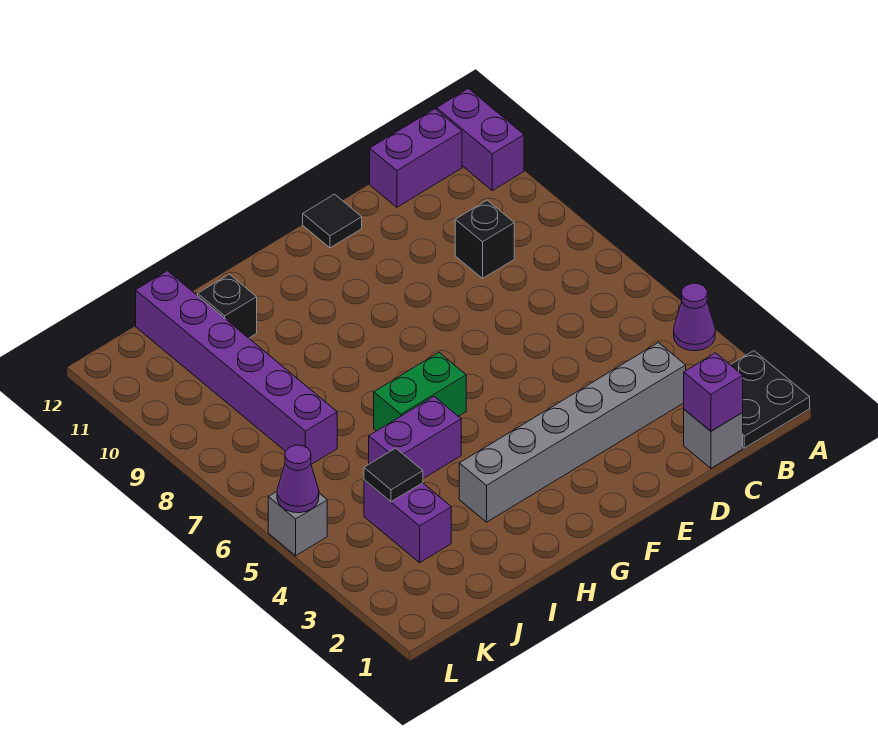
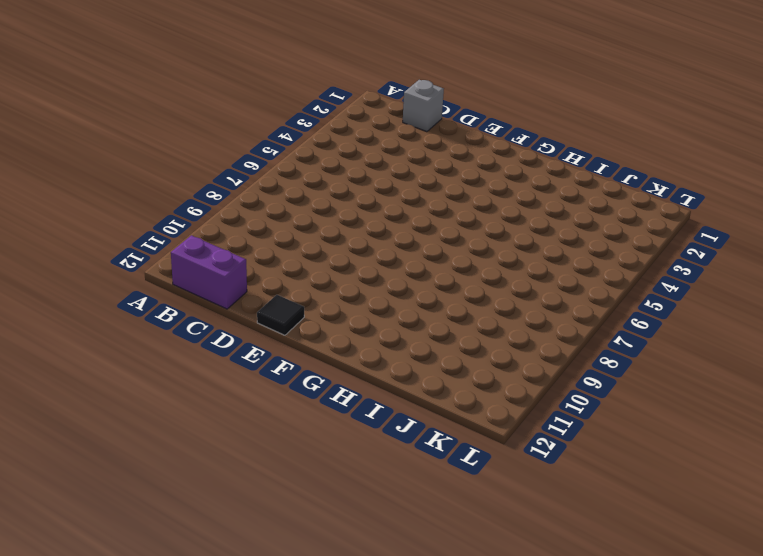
none -> black 2x2 plate [731,351,810,448]
none -> purple 1x1 cone [674,283,715,351]
none -> purple 1x2 brick [437,88,524,190]

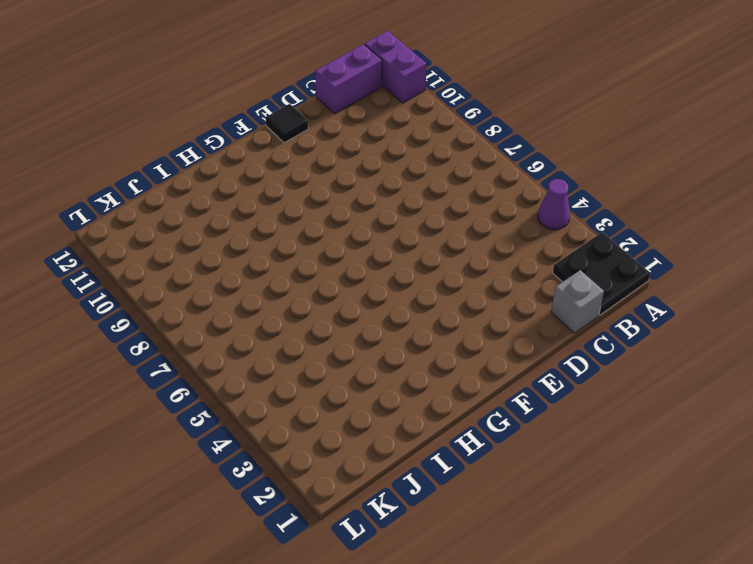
none -> grey 1x6 brick [459,343,686,522]
none -> black 1x1 brick [455,200,514,278]
none -> green 1x2 brick [374,353,466,431]

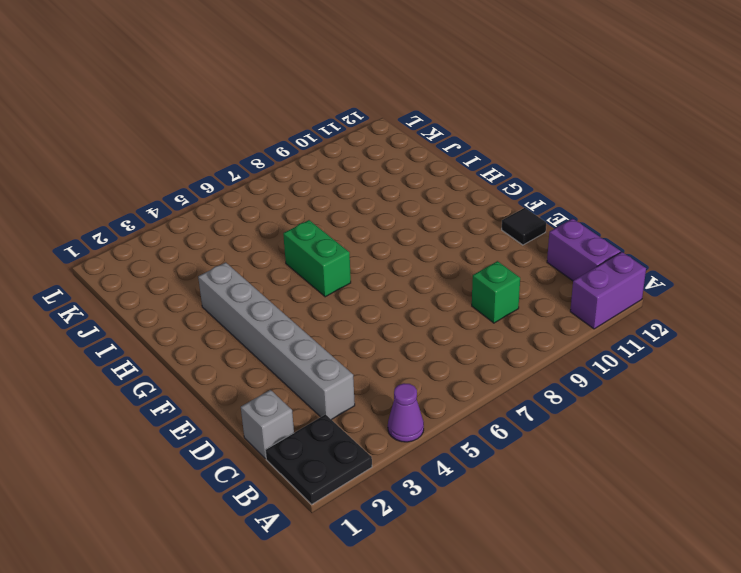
green 1x1 brick [472,261,520,323] -> black 1x1 brick [455,200,514,278]
none -> purple 1x2 brick [369,397,461,479]
none -> black 1x1 brick [198,274,257,338]
none -> purple 1x2 brick [364,480,451,563]

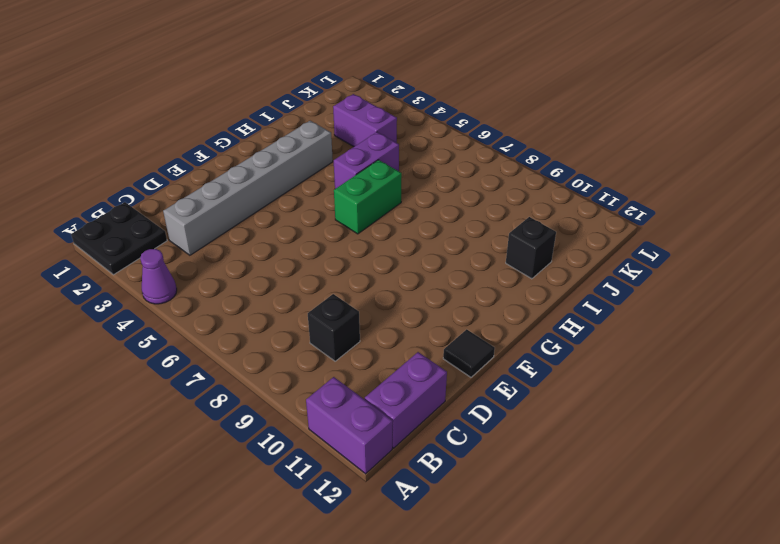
none -> grey 1x1 brick [684,409,743,468]
none -> purple 1x6 brick [136,271,337,464]
none -> grey 1x1 brick [268,492,327,556]

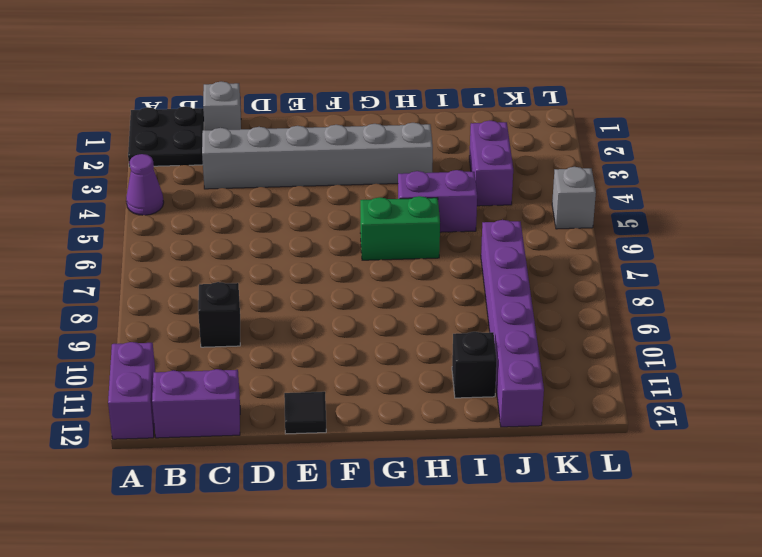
none -> purple 1x1 brick [684,353,743,431]
none -> black 1x1 tile [364,448,423,502]
none -> purple 1x1 cone [277,445,319,513]

